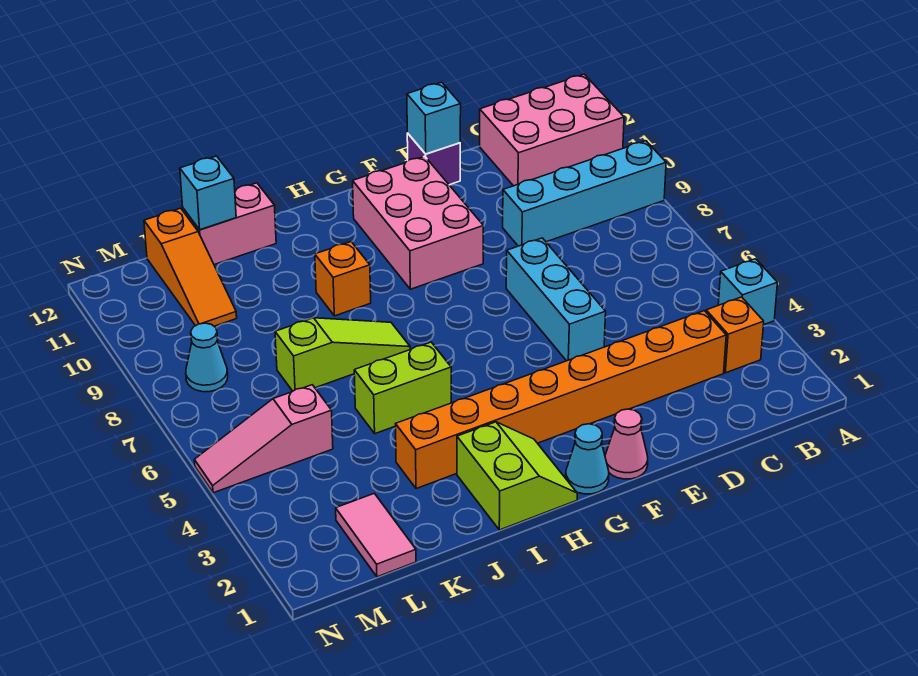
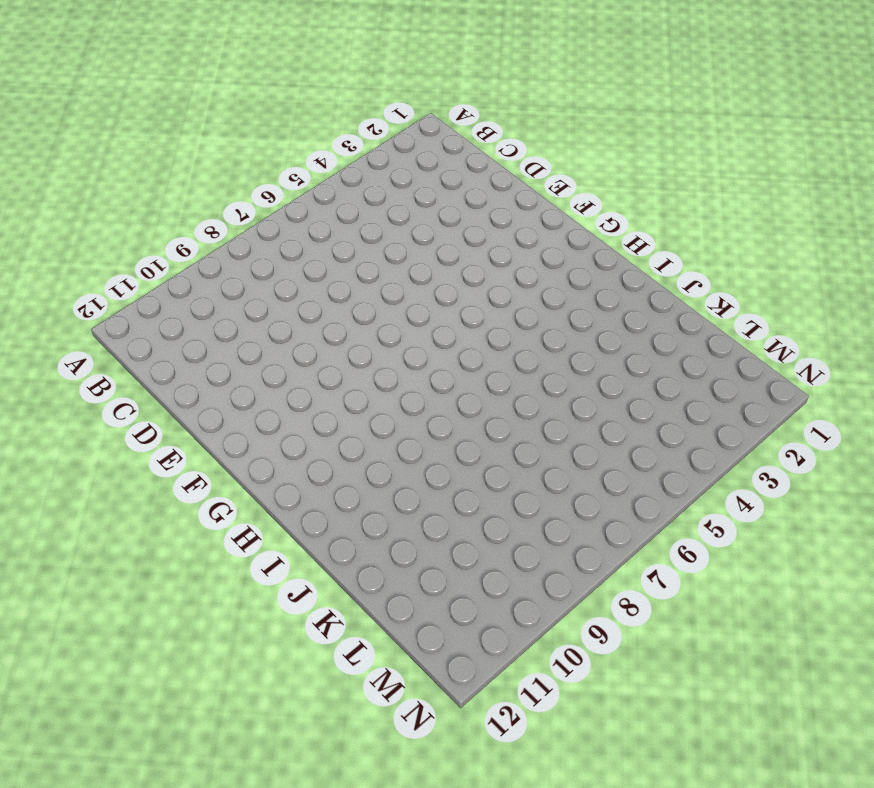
none -> cyan 1x1 brick [718,259,777,324]
none -> cyan 1x4 brick [503,141,666,246]
none -> pink 2x3 brick [480,74,624,186]

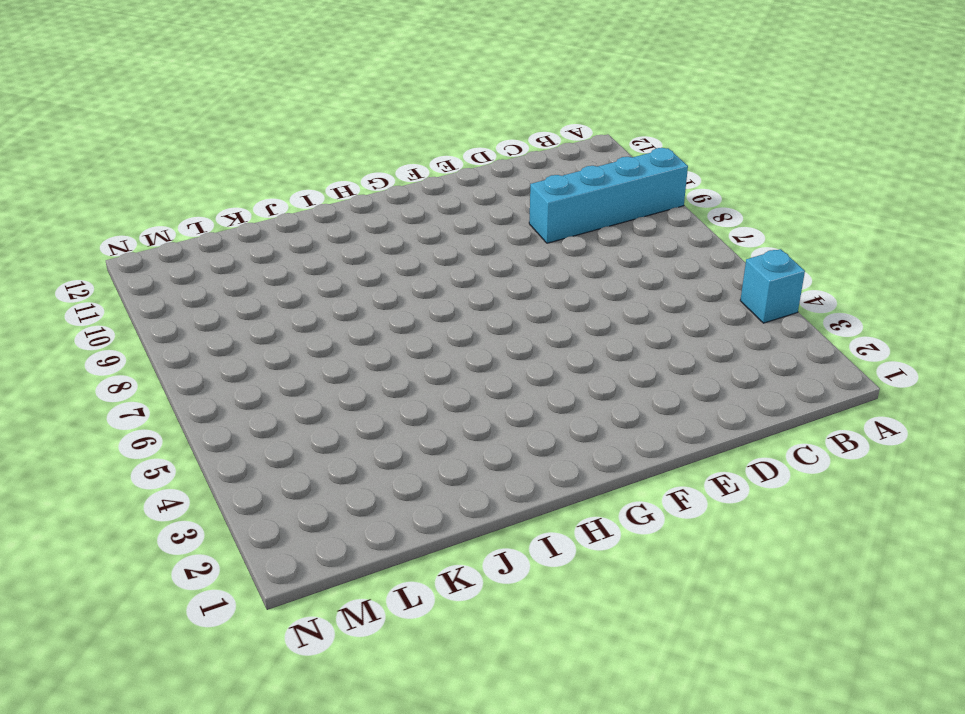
none -> pink 2x3 brick [480,74,624,186]
none -> orange 1x1 brick [706,297,764,373]
none -> orange 1x8 brick [396,311,726,489]

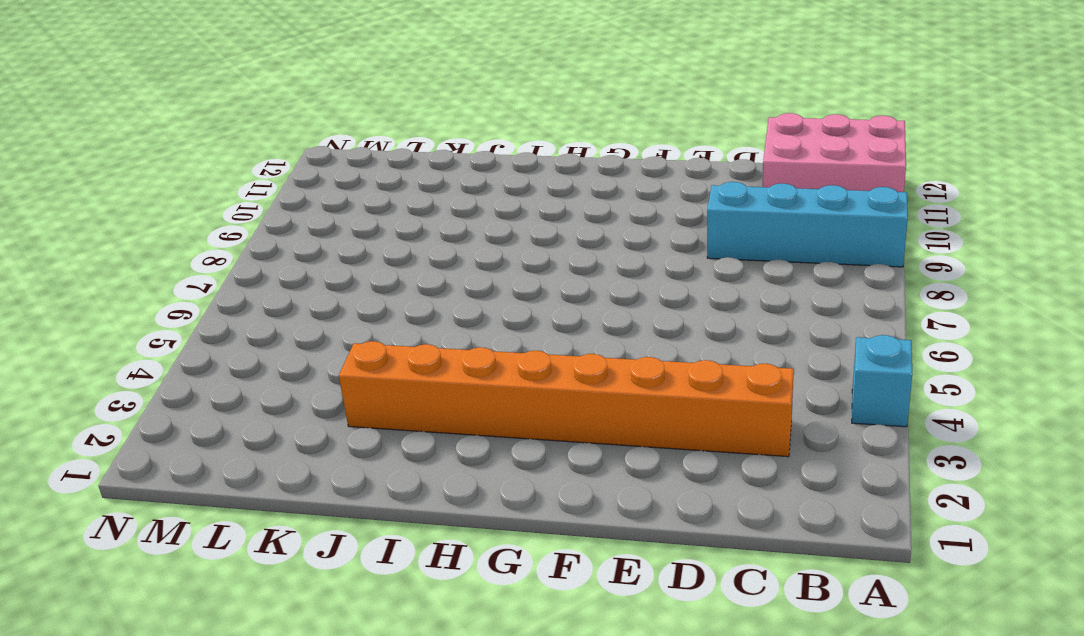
none -> orange 1x1 brick [706,297,764,373]
none -> cyan 1x3 brick [506,238,606,361]
none -> purple 1x1 brick [407,133,460,185]

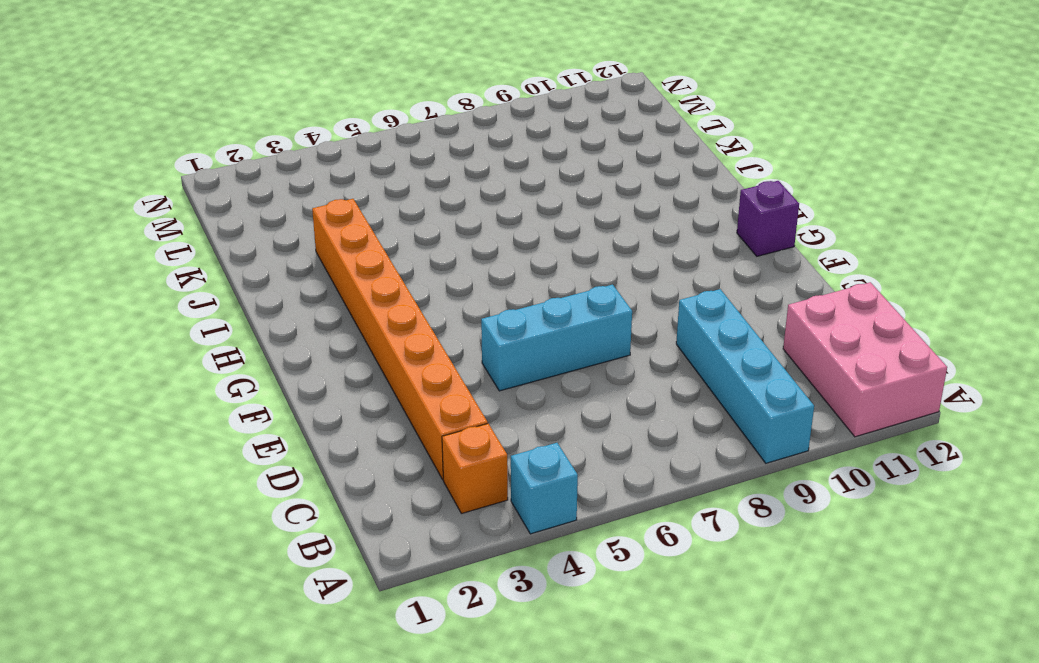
purple 1x1 brick [737,181,799,256] -> purple 1x1 brick moved to [407,133,460,185]
none -> pink 1x1 cone [605,409,648,479]
none -> pink 2x3 brick [353,156,483,289]
none -> cyan 1x1 cone [566,424,609,494]

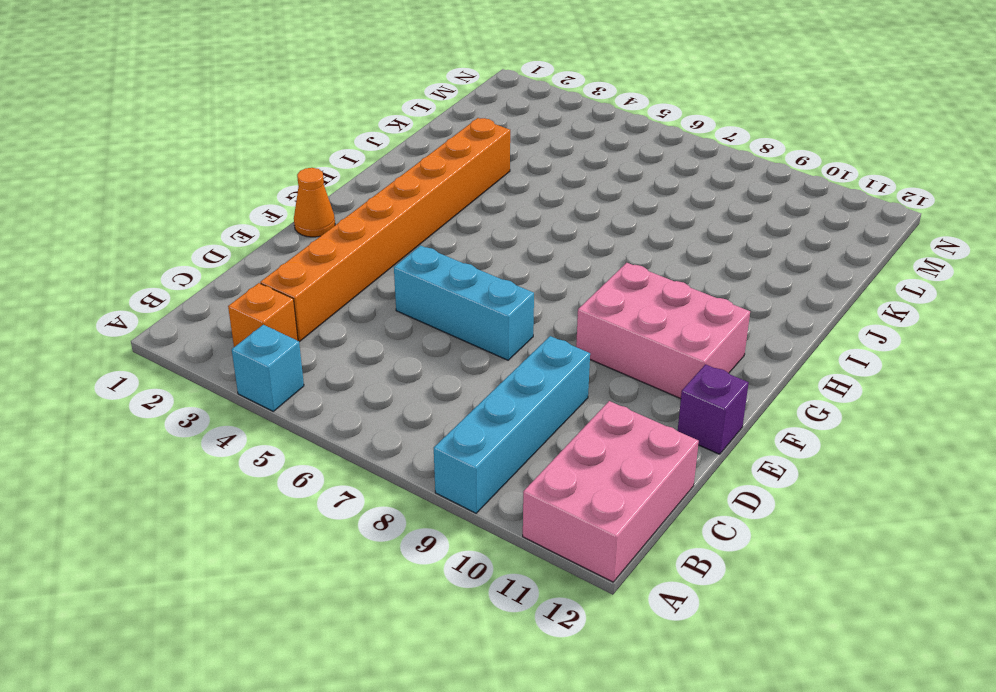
orange 1x1 cone [294,168,335,237] -> pink 1x1 cone [605,409,648,479]
none -> cyan 1x1 cone [566,424,609,494]
none -> lime 2x2 slope [457,422,577,530]
none -> lime 1x2 brick [354,342,451,434]

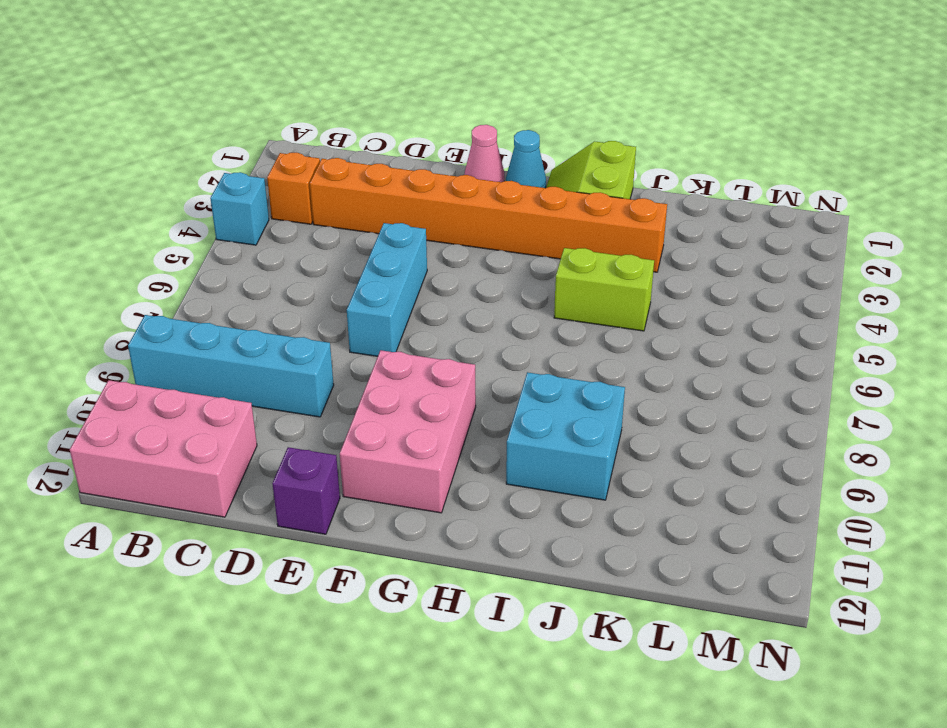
cyan 2x2 brick [506,372,625,500] -> orange 1x1 brick [315,242,371,316]
none -> lime 1x3 slope [275,318,410,391]
none -> pink 1x2 brick [183,183,276,265]
none -> pink 1x2 tile [336,493,416,577]

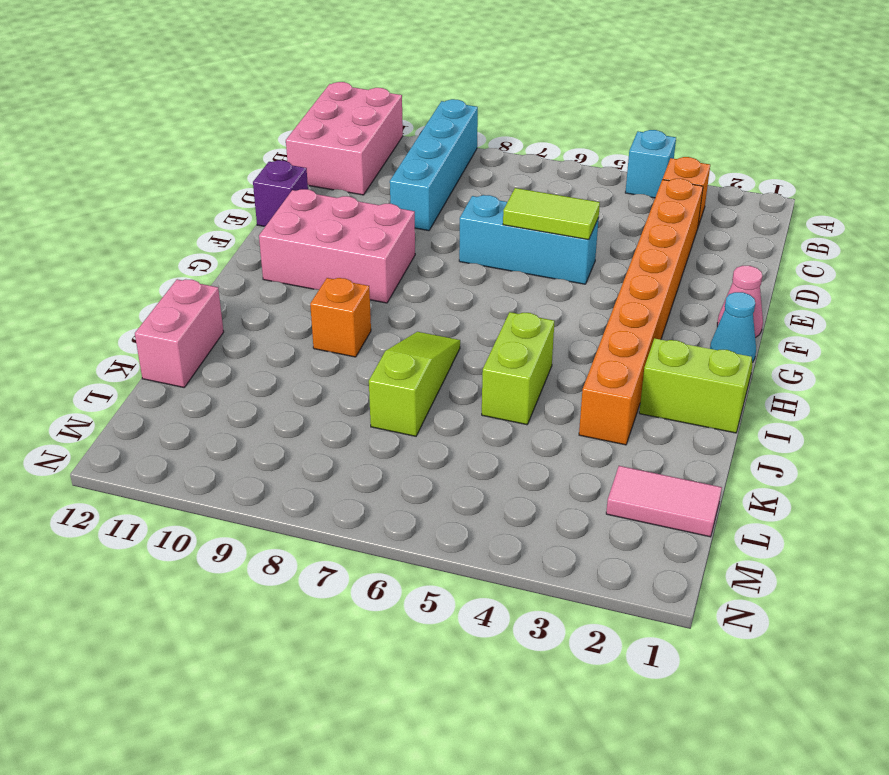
lime 1x2 tile [503,188,600,240] -> none
none -> pink 1x3 slope [194,385,333,493]
none -> orange 1x3 slope [144,208,237,326]
none -> cyan 1x1 cone [186,323,228,392]

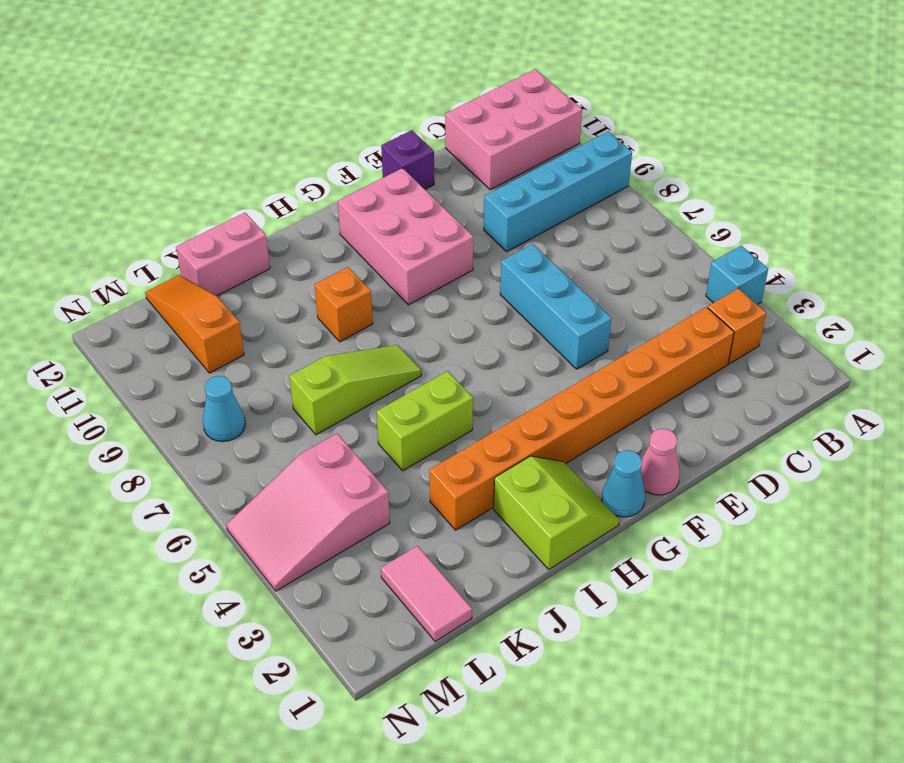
pink 2x3 slope [227,434,390,591] -> pink 1x3 slope [194,385,333,493]
orange 1x3 slope [145,275,244,373] -> orange 1x3 slope turned to [144,208,237,326]
none -> cyan 1x1 brick [407,82,461,154]
none -> cyan 1x1 brick [180,156,236,230]

